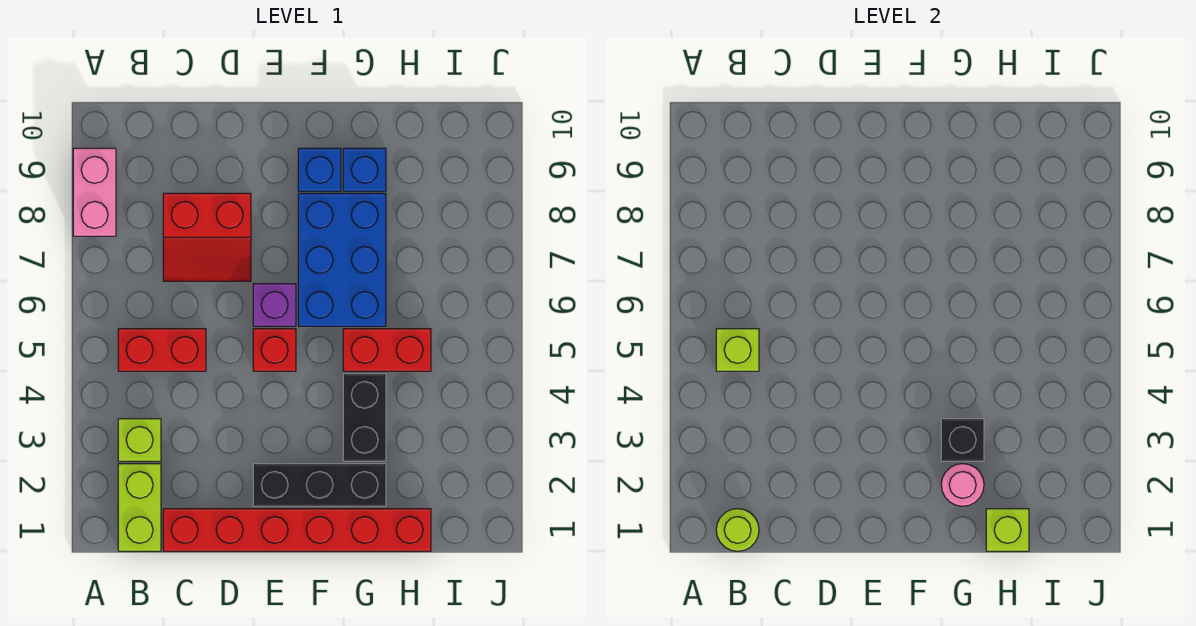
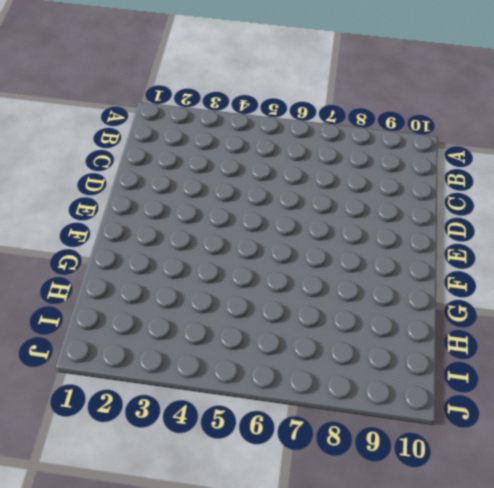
none -> pink 1x2 brick [73,148,116,236]
none -> lime 1x2 brick [118,464,161,551]
none -> lime 1x1 brick [118,419,161,461]

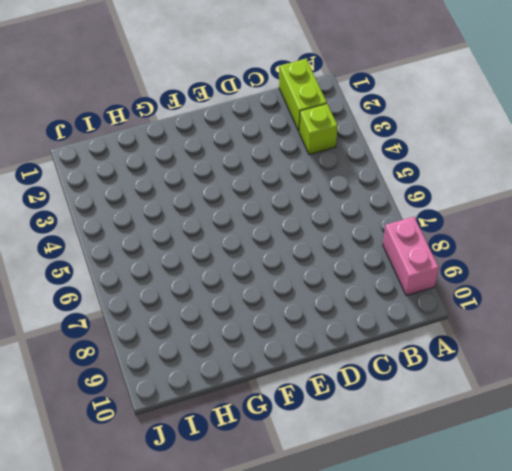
none -> red 1x2 brick [118,329,206,371]
none -> red 1x6 brick [163,509,431,551]
none -> red 2x2 slope [163,193,251,281]

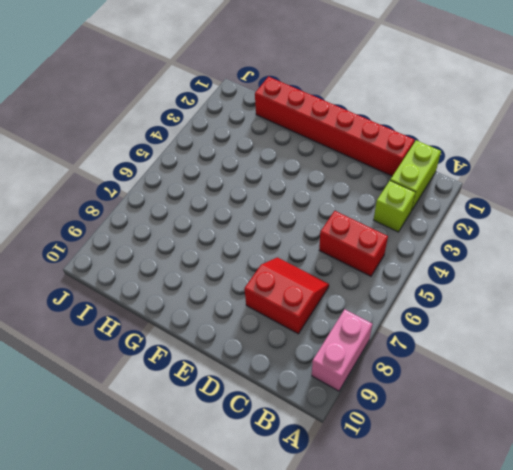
none -> black 1x3 brick [253,464,386,506]
none -> red 1x1 brick [253,329,296,371]
none -> purple 1x1 brick [253,284,296,326]

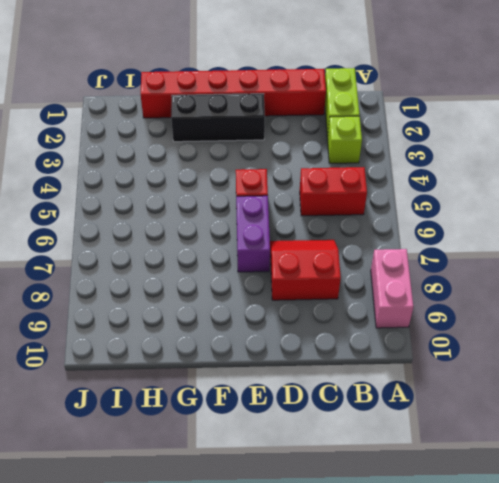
purple 1x2 brick [236,196,270,272] -> purple 1x1 brick [253,284,296,326]
none -> blue 2x3 brick [298,193,386,326]
none -> blue 1x1 brick [298,148,341,191]
none -> black 1x2 brick [343,374,386,461]

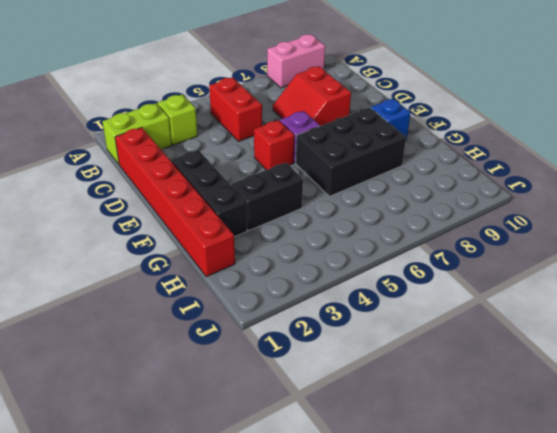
black 2x3 brick [296,107,406,196] -> blue 2x3 brick [298,193,386,326]
none -> red 1x2 brick [343,329,431,371]
none -> blue 1x1 brick [343,148,386,191]
none -> lime 1x1 round brick [716,509,759,551]

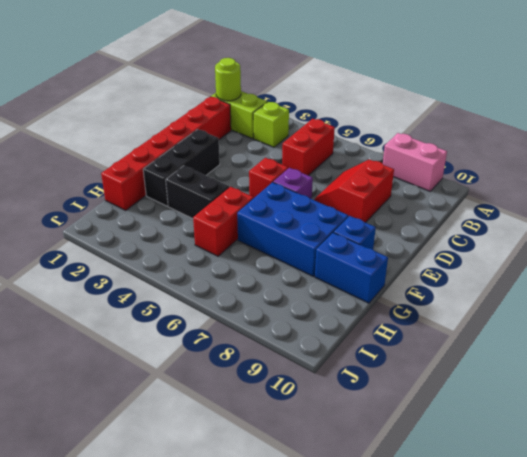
blue 1x2 brick [315,233,388,303] -> blue 1x1 brick [343,148,386,191]
none -> lime 1x1 brick [716,329,759,371]
none -> pink 1x1 round brick [941,464,984,506]
none -> black 1x1 brick [941,419,984,461]

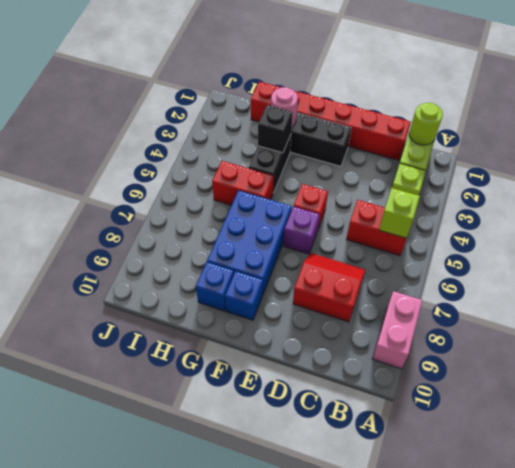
none -> lime 1x1 brick [986,509,1029,551]

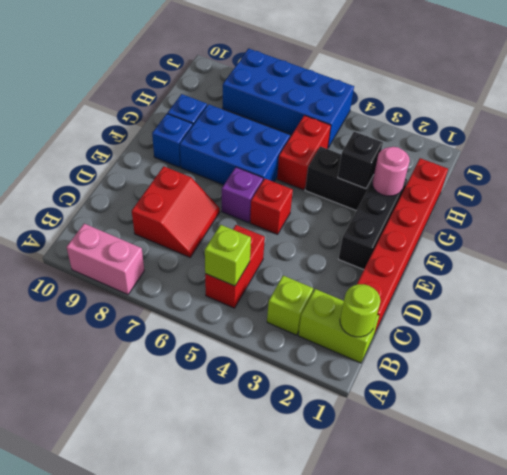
blue 2x4 brick [223,48,354,148] -> none
none -> lime 1x1 brick [986,509,1029,551]

